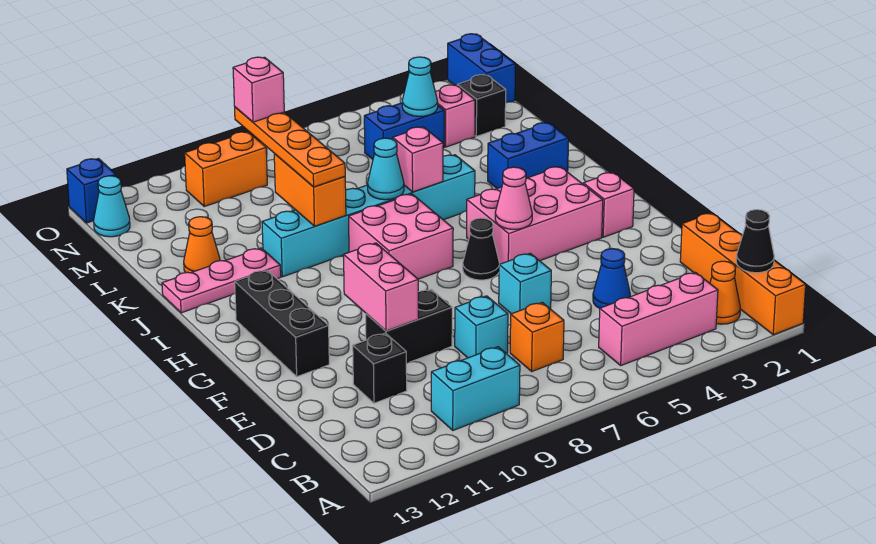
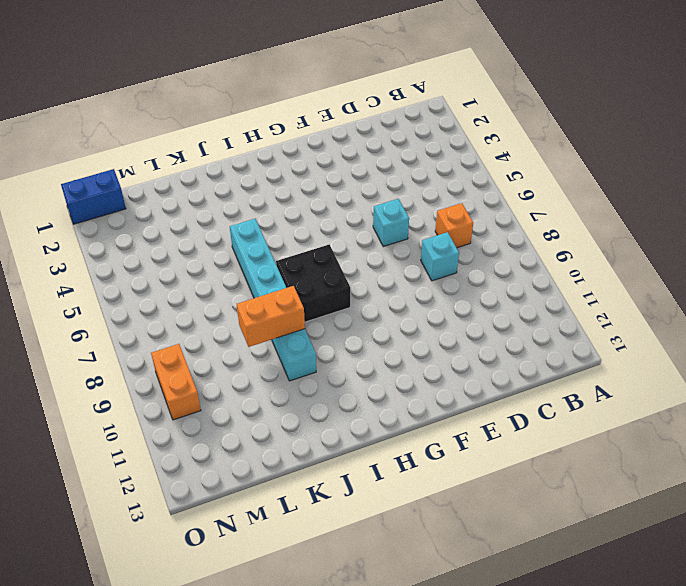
black 2x2 brick [276,245,350,322] -> pink 2x2 brick [349,194,453,279]
none -> orange 1x4 brick [680,213,806,335]
none -> orange 1x1 cone [710,261,740,324]
none -> pink 1x3 brick [599,272,718,365]
none -> cyan 1x2 brick [431,347,520,430]

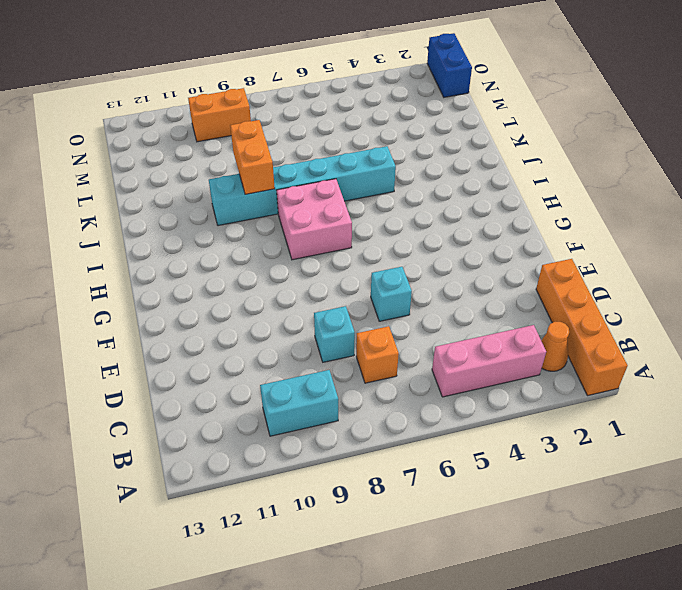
none -> blue 1x1 cone [593,249,630,308]
none -> black 1x1 brick [353,333,407,403]
none -> black 1x2 brick [366,289,452,363]
none -> black 1x3 brick [235,270,329,377]

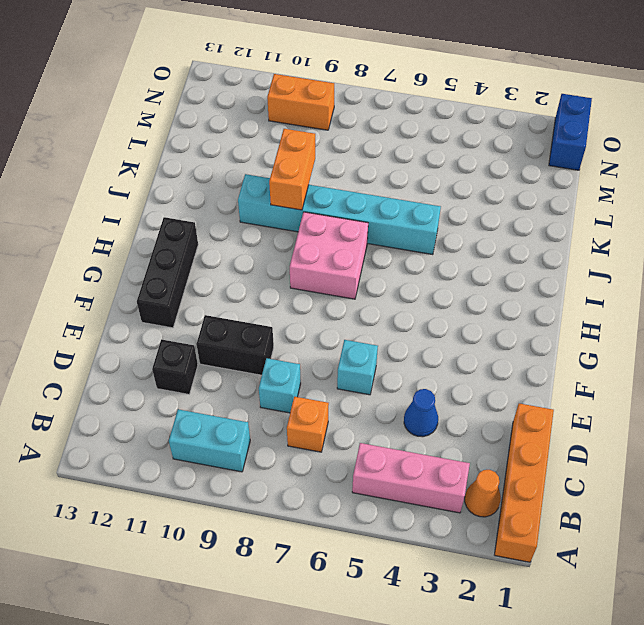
none -> pink 1x1 brick [583,172,634,237]
none -> pink 2x3 brick [467,167,603,264]
none -> black 1x1 cone [463,218,500,280]
none -> blue 1x2 brick [488,122,569,188]

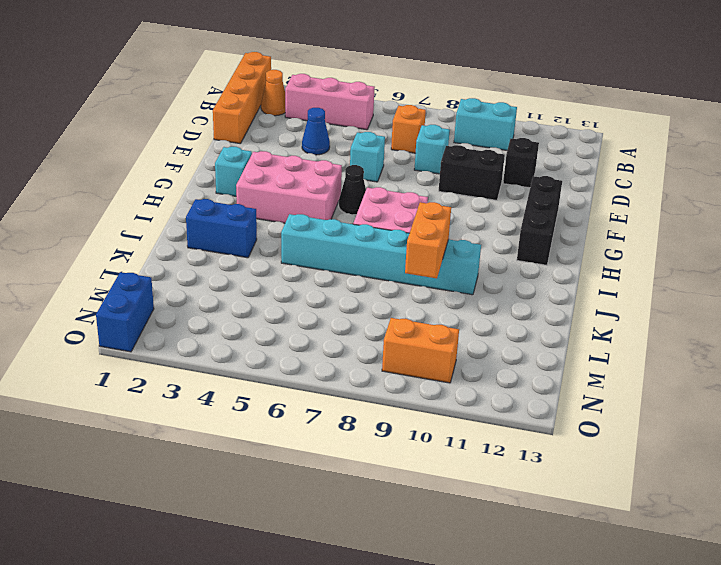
cyan 1x1 brick [215,147,252,196] -> pink 1x1 brick [583,172,634,237]
none -> pink 1x3 plate [162,248,281,313]
none -> orange 1x1 cone [184,217,220,273]
none -> black 1x1 brick [457,75,506,136]
none -> pink 1x1 brick [435,85,475,147]

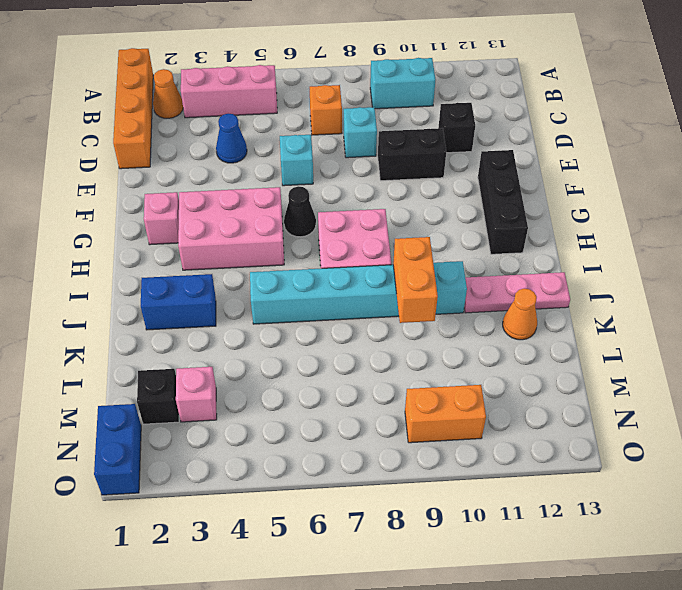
none -> blue 1x2 brick [364,103,444,159]
none -> cyan 1x1 cone [94,176,130,237]
none -> blue 1x1 brick [67,159,116,223]
none -> black 1x1 cone [736,210,774,273]

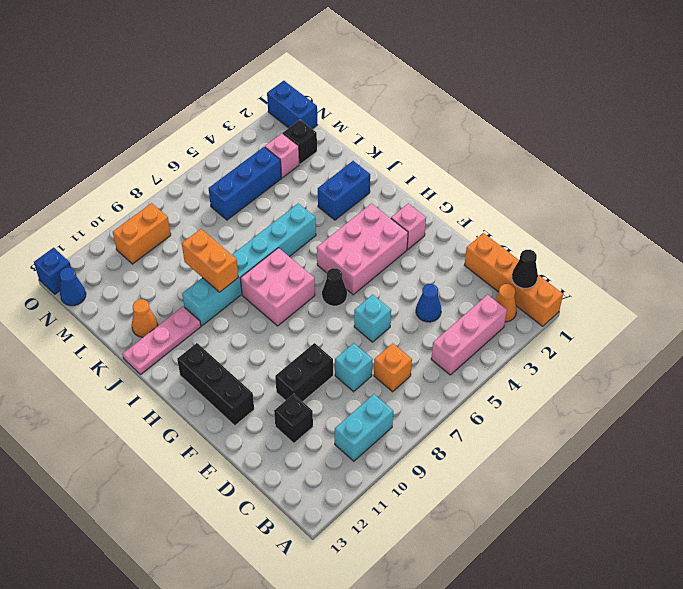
blue 1x3 brick [209,147,281,220] -> blue 1x2 brick [364,103,444,159]
blue 1x1 cone [60,268,86,306] -> cyan 1x1 cone [94,176,130,237]
none -> pink 1x2 brick [344,243,419,331]
none -> pink 1x1 cone [495,167,532,229]
none -> pink 1x1 brick [393,127,443,192]
none -> cyan 1x1 cone [368,138,404,200]

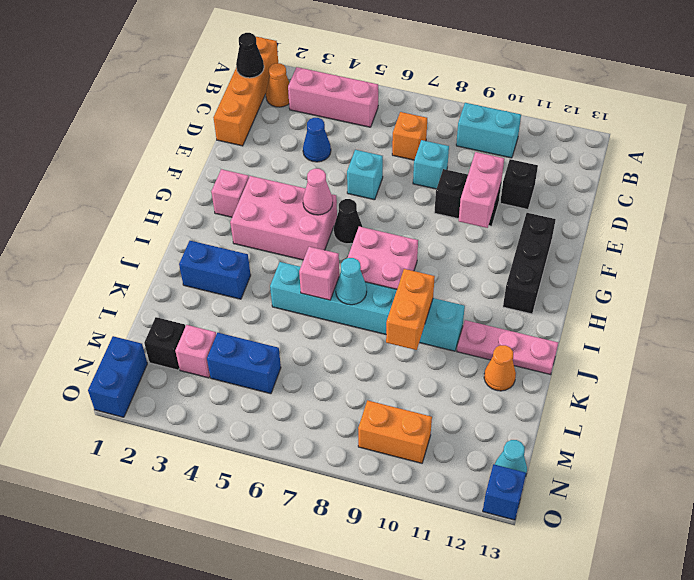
none -> cyan 1x1 cone [402,57,438,116]
none -> orange 1x4 plate [235,107,345,187]
none -> pink 1x1 brick [233,57,284,122]

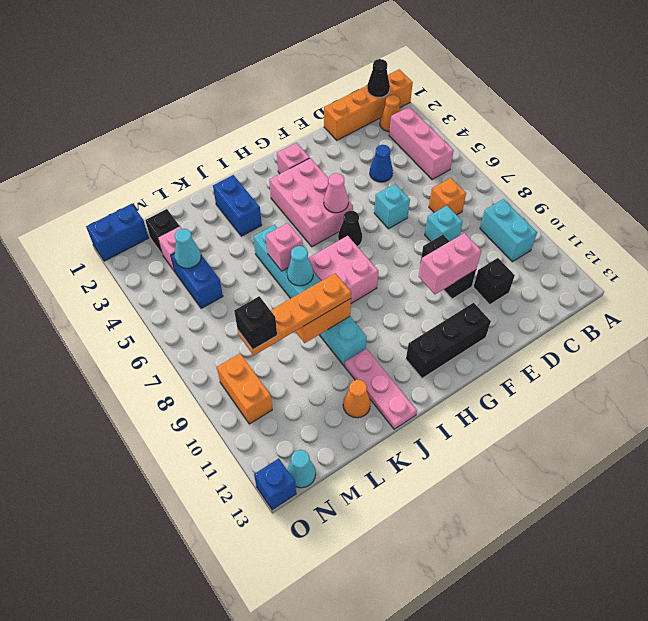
black 1x1 brick [234,296,277,350] -> pink 1x1 brick [233,57,284,122]

